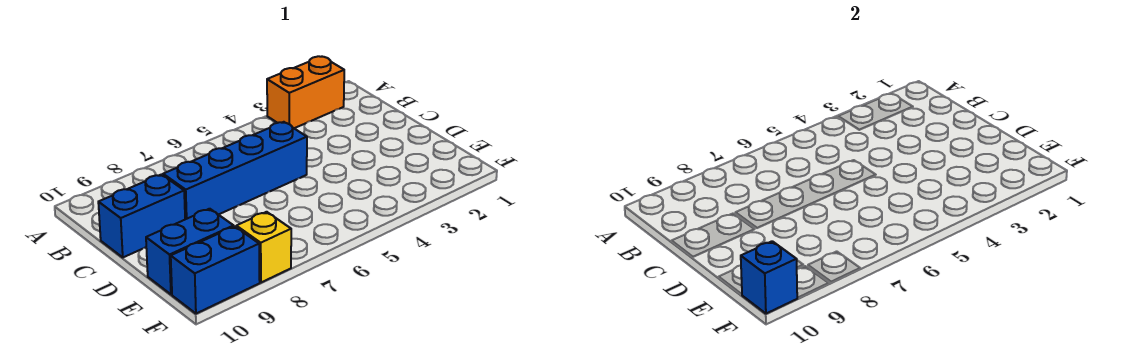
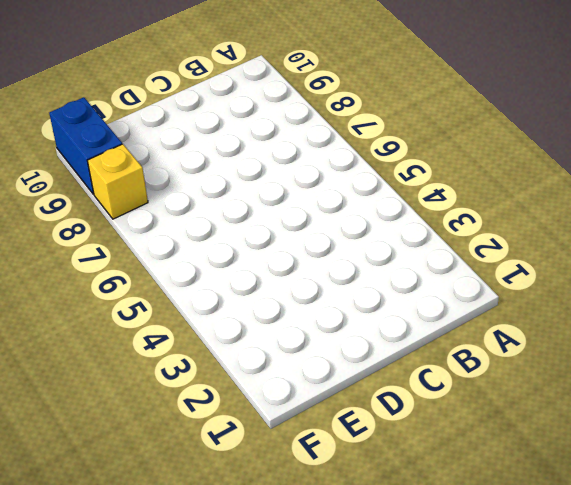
none -> orange 1x2 brick [267,56,344,128]
none -> blue 1x4 brick [163,122,307,219]

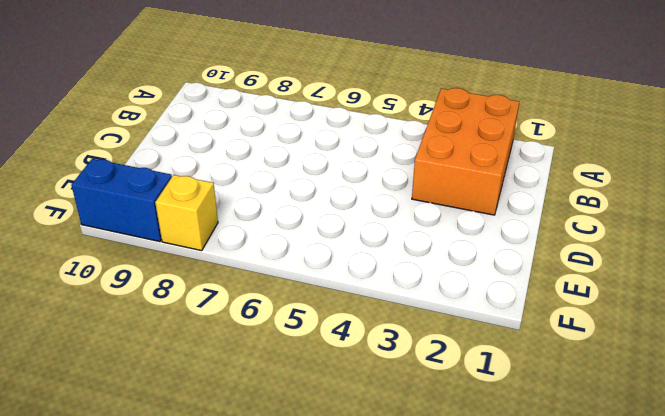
orange 2x3 brick [412,88,519,215] -> orange 1x2 brick [267,56,344,128]
none -> blue 1x4 brick [163,122,307,219]
none -> blue 1x2 brick [98,175,185,257]

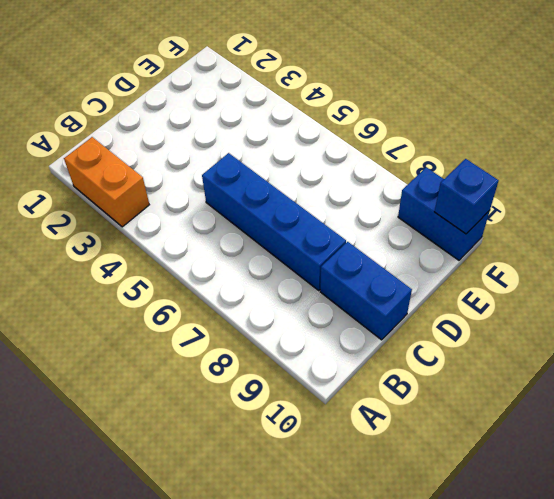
none -> blue 1x2 brick [146,209,234,294]
none -> yellow 1x1 brick [236,212,291,282]

